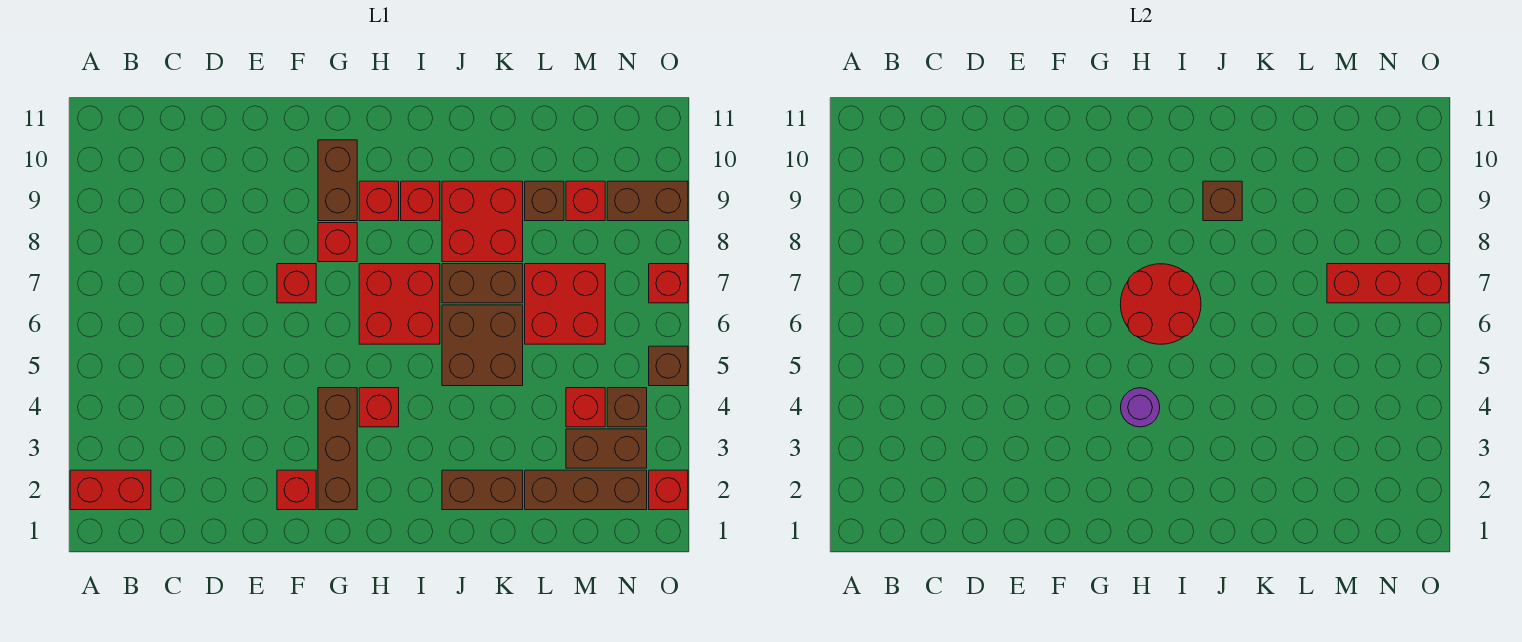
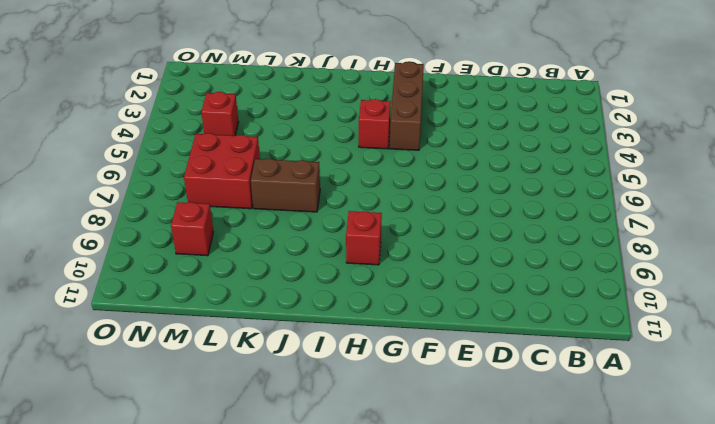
none -> red 1x2 brick [70,470,151,510]
none -> red 1x1 brick [277,470,316,510]
none -> red 1x1 brick [277,264,316,303]

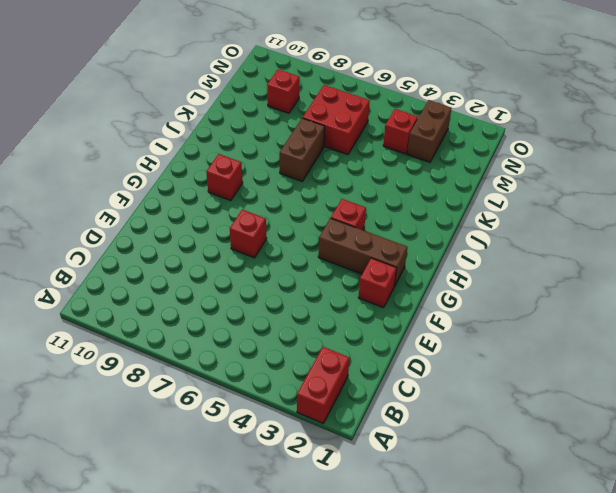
none -> red 1x1 brick [318,223,357,262]
none -> brown 1x2 brick [318,140,357,221]
none -> red 2x2 brick [359,264,440,344]

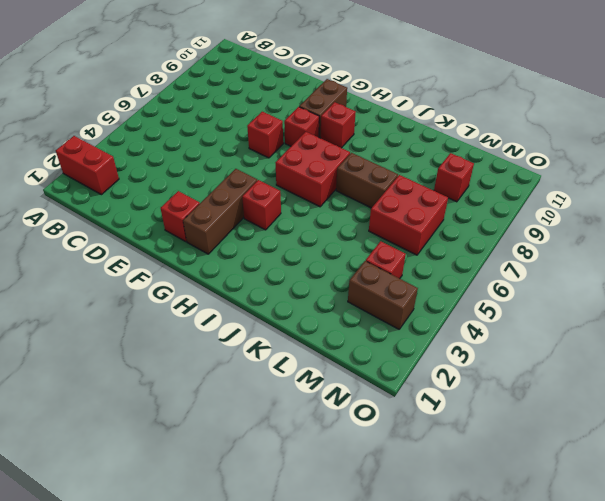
none -> red 1x1 brick [401,181,440,221]
none -> brown 1x2 brick [442,470,523,510]
none -> brown 2x2 brick [442,305,523,386]

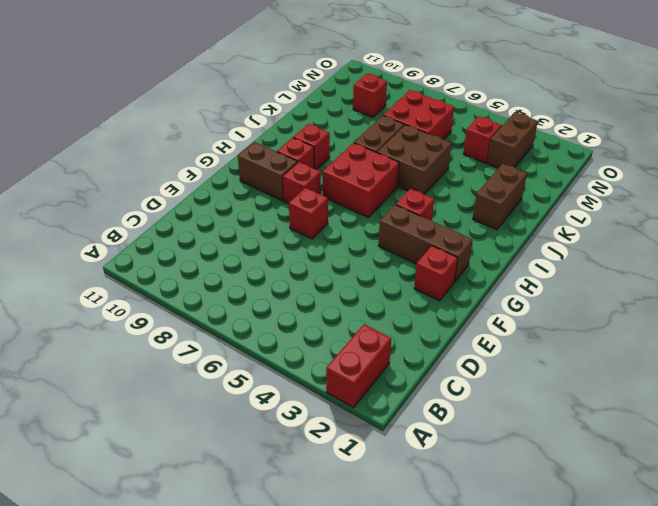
none -> red 2x2 brick [442,181,523,262]
none -> brown 1x3 brick [525,470,647,510]
none -> brown 1x1 brick [525,181,564,221]

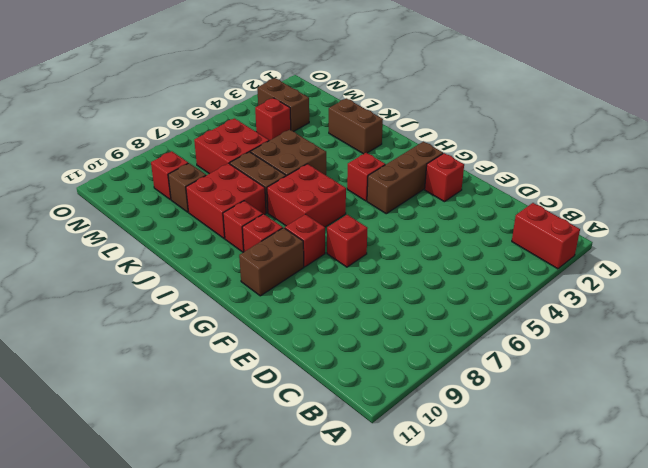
none -> brown 1x3 brick [525,470,647,510]
none -> brown 1x1 brick [607,388,647,427]
none -> brown 1x2 brick [607,181,688,221]

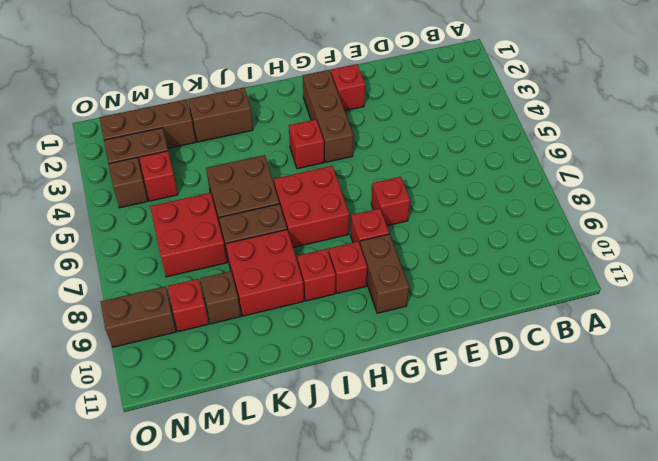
none -> red 1x2 brick [70,470,151,510]
none -> red 1x1 brick [649,470,688,510]
none -> brown 1x1 brick [649,346,688,386]

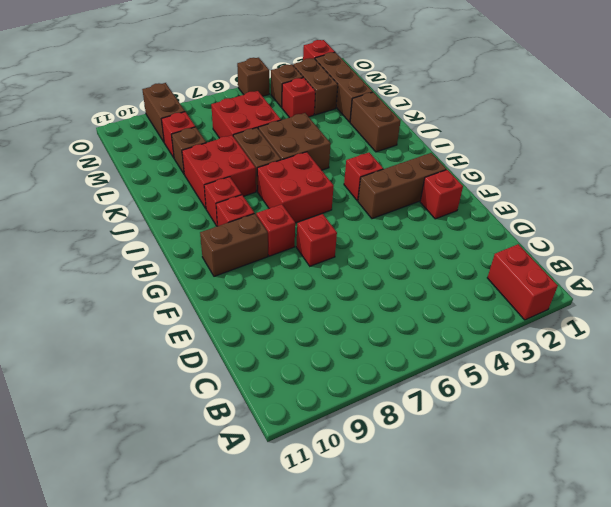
none -> red 1x1 brick [649,264,688,303]
none -> purple 1x1 round brick [1121,388,1160,427]
none -> red 2x2 round brick [1120,264,1201,344]

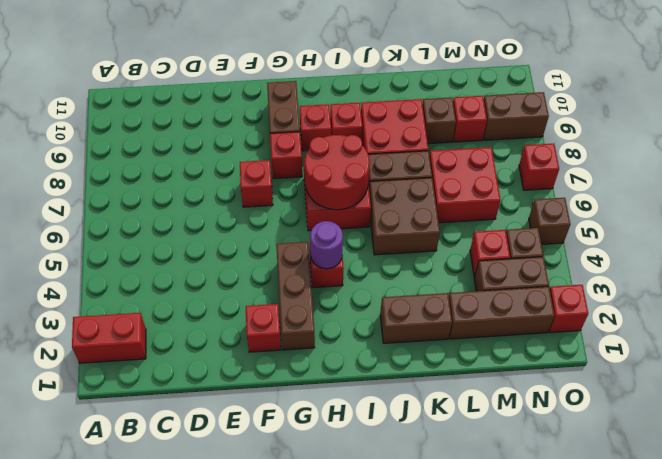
none -> brown 1x1 brick [1203,181,1242,221]
none -> red 1x3 brick [1327,264,1449,303]

